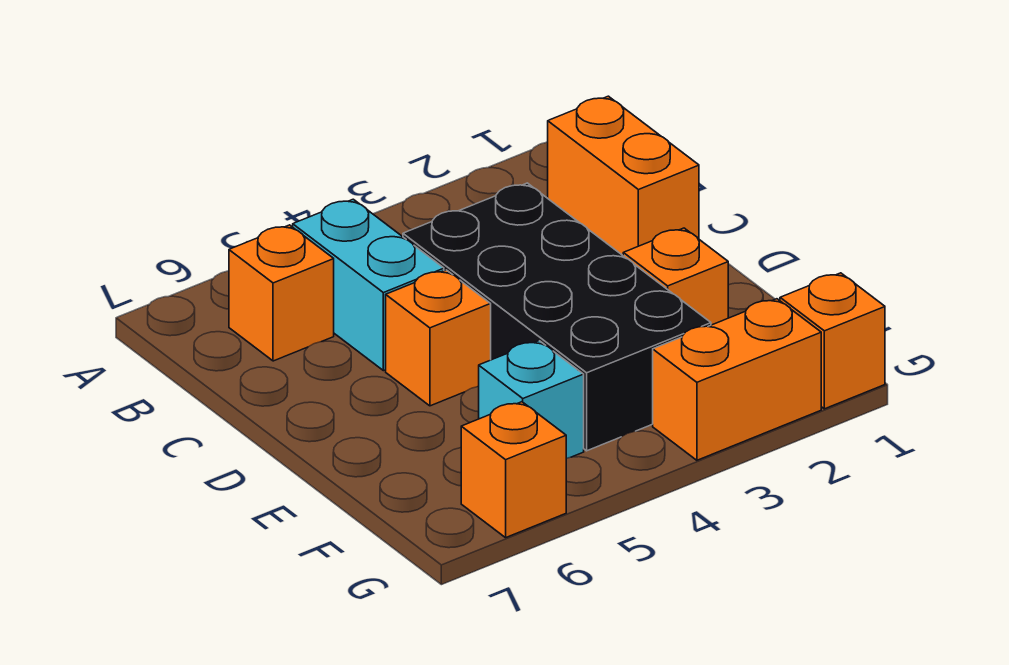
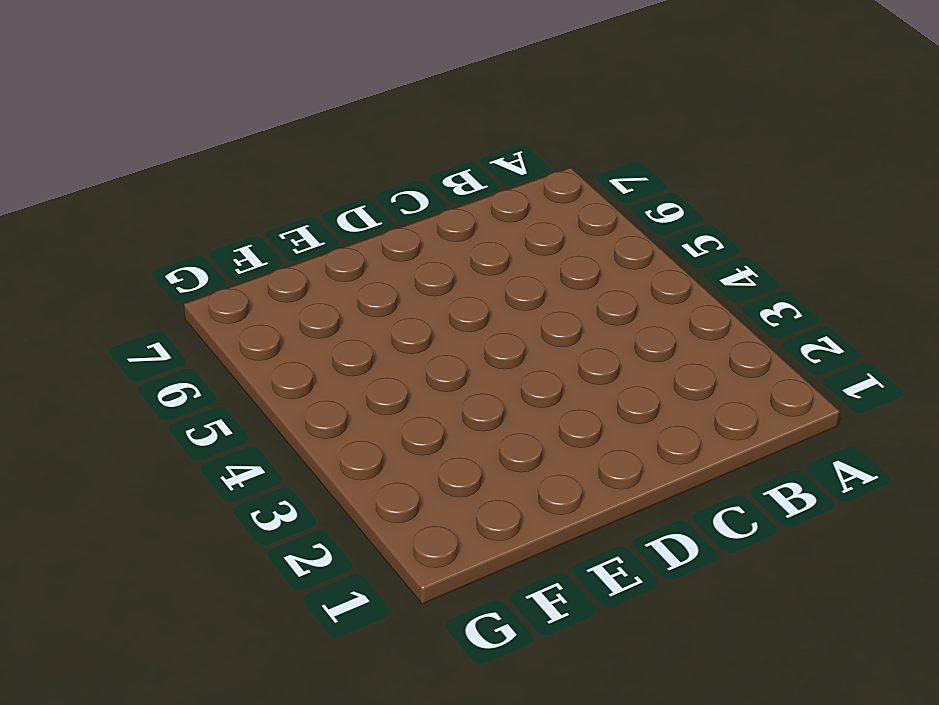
none -> orange 1x2 brick [548,96,699,255]
none -> cyan 1x2 brick [293,199,444,371]

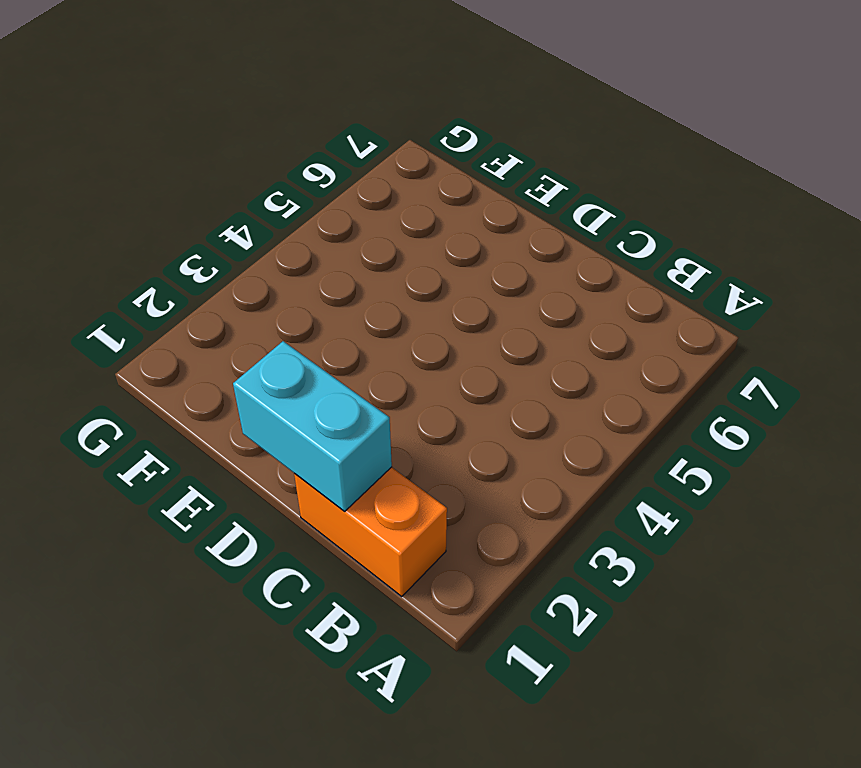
cyan 1x2 brick [233,341,392,511] -> cyan 1x2 brick moved to [293,199,444,371]
none -> orange 1x1 brick [229,225,334,361]
none -> black 2x4 brick [403,183,711,451]

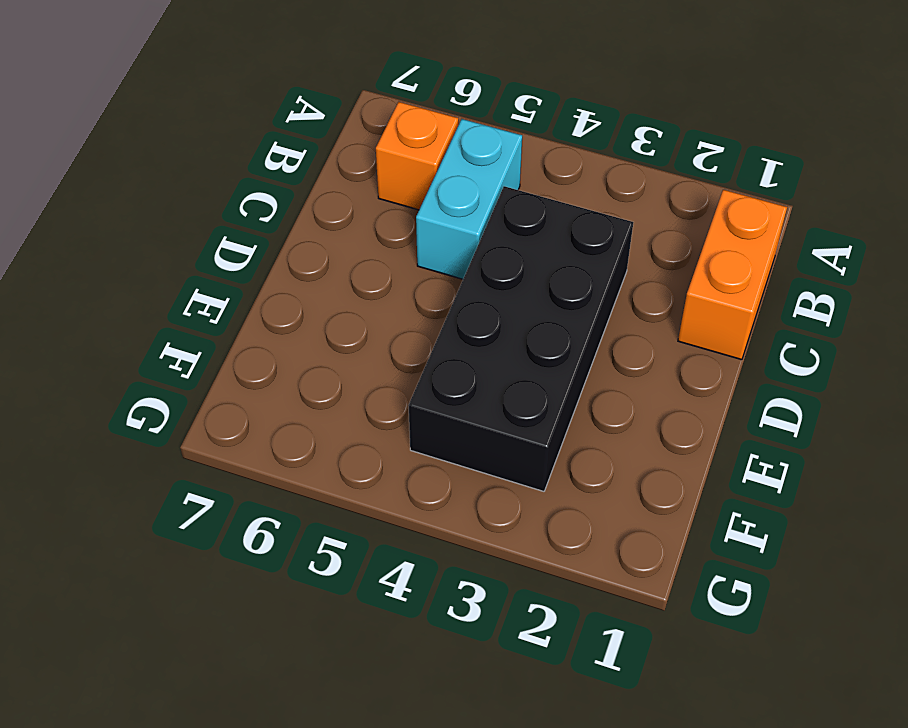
none -> orange 1x1 brick [386,270,491,406]
none -> orange 1x1 brick [623,228,728,325]

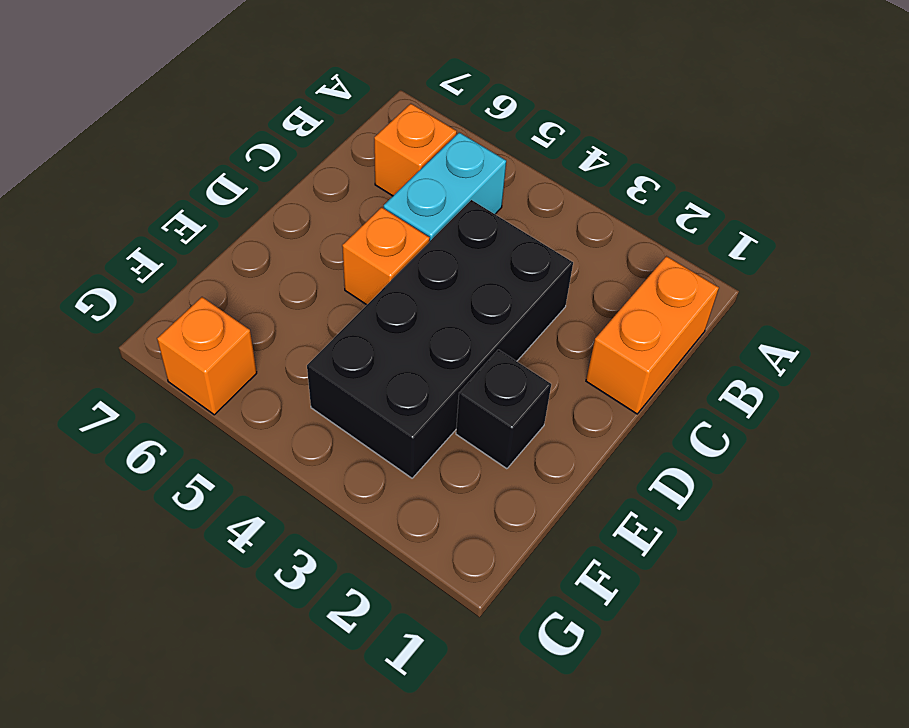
black 1x1 brick [456,350,551,469] -> orange 1x1 brick [623,228,728,325]
none -> cyan 1x1 brick [478,341,584,458]
none -> orange 1x1 brick [780,273,885,409]

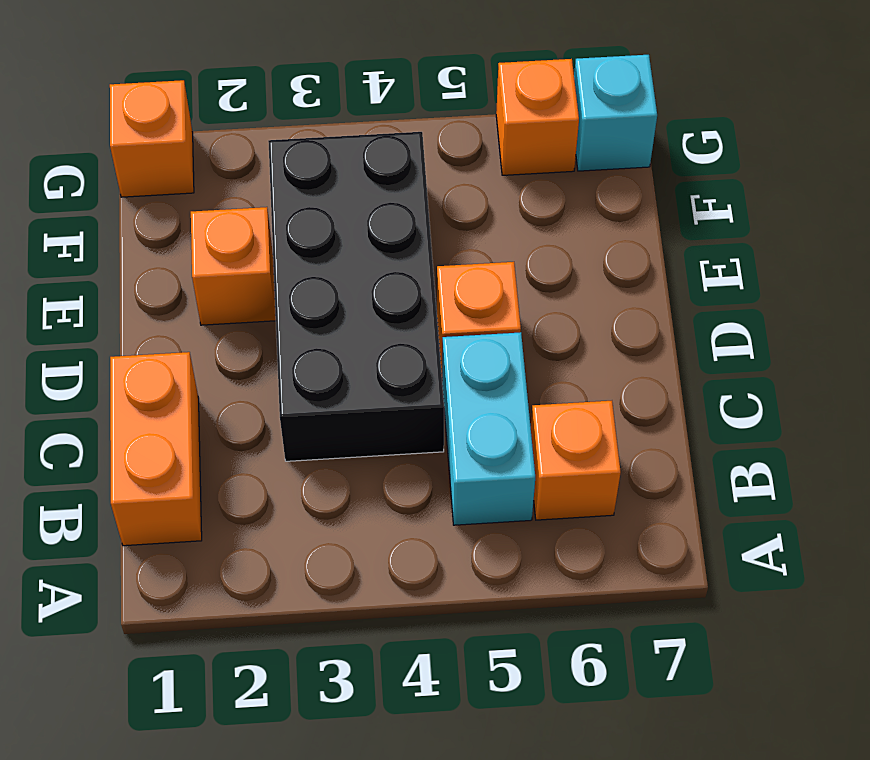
cyan 1x1 brick [574,55,657,171] -> cyan 1x1 brick moved to [478,341,584,458]
none -> orange 1x2 brick [653,299,821,460]

